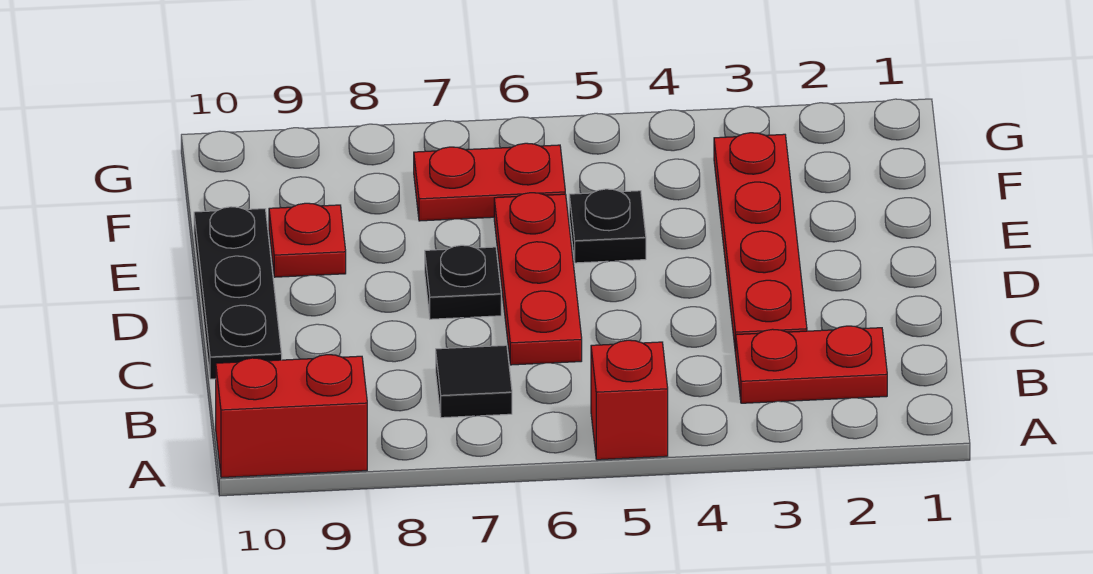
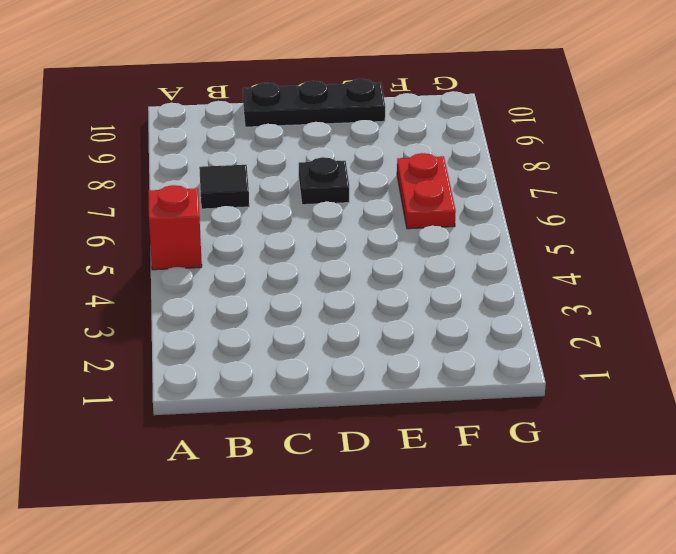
none -> red 1x2 brick [216,355,367,478]
none -> red 1x2 plate [736,326,887,403]

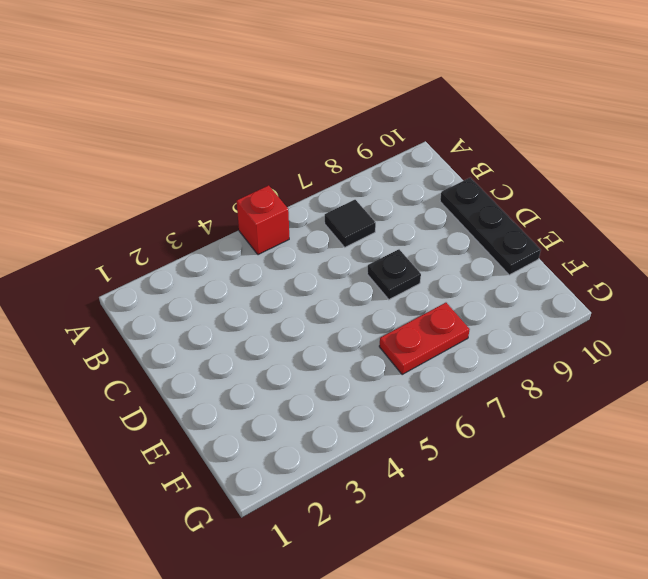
none -> red 1x2 brick [216,355,367,478]
none -> red 1x2 plate [736,326,887,403]

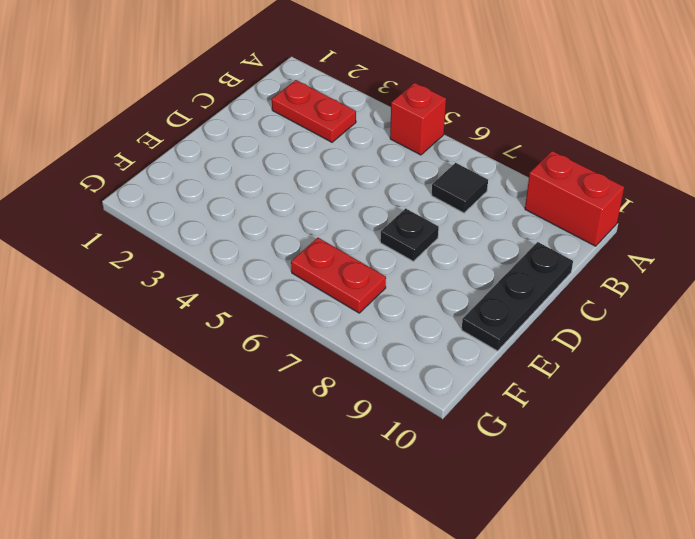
none -> red 1x4 plate [714,133,807,354]
none -> red 1x3 plate [494,193,582,365]

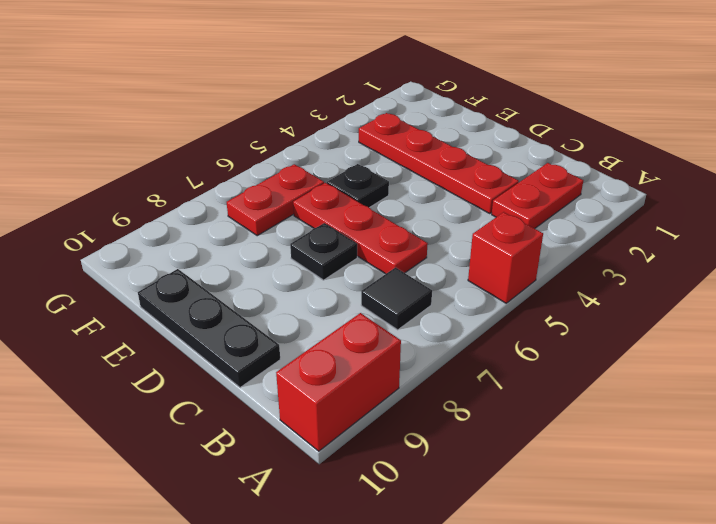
none -> red 1x1 plate [269,203,346,277]

